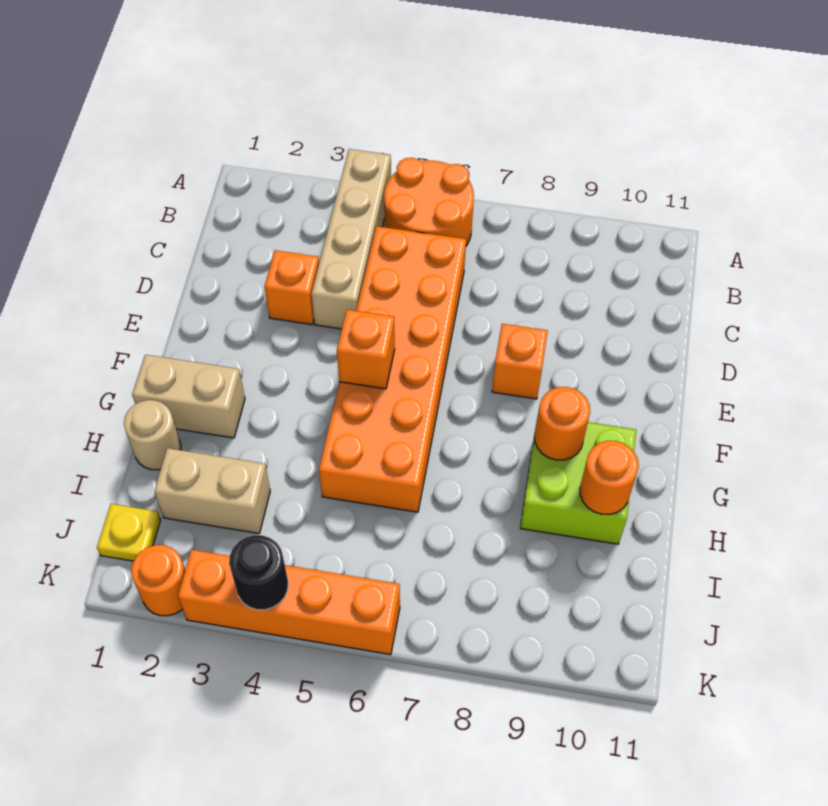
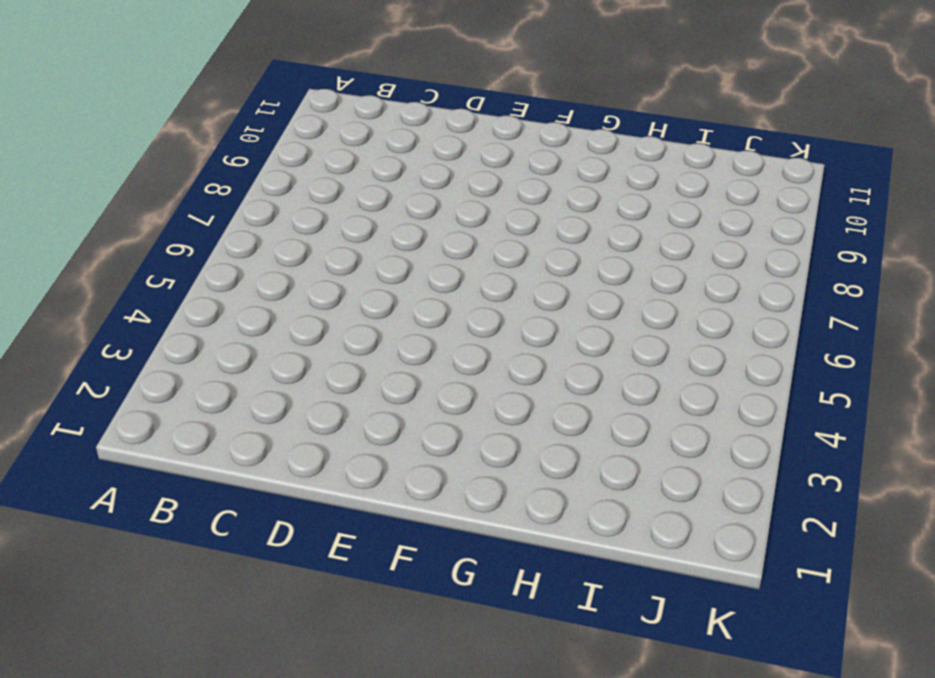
none -> tan 1x4 brick [311,149,391,329]
none -> orange 2x2 round brick [384,158,474,246]
none -> orange 2x6 brick [319,226,466,512]

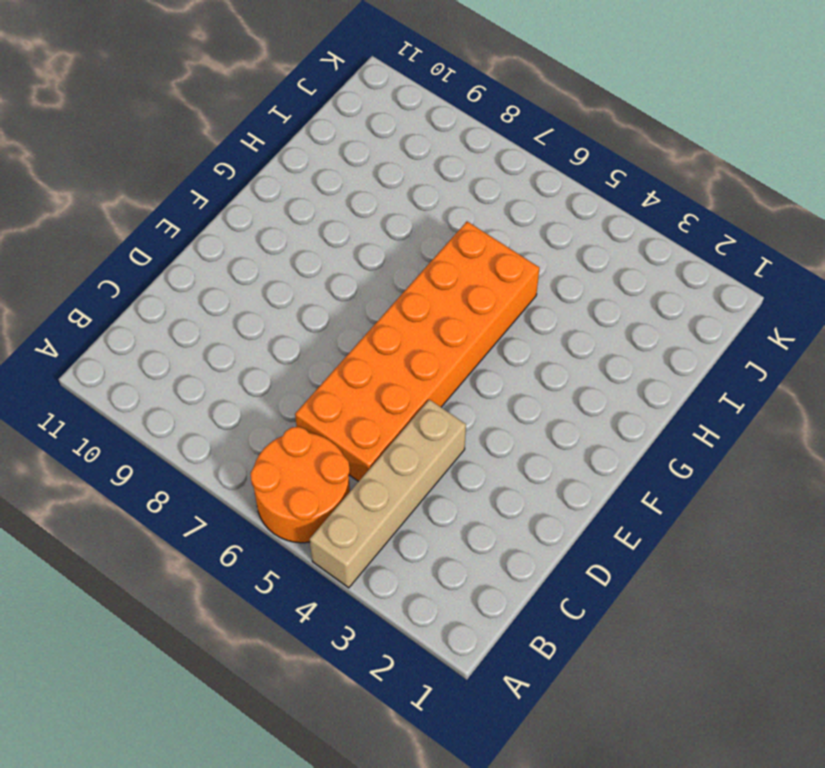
none -> orange 1x1 brick [265,250,319,324]
none -> orange 1x1 brick [492,324,548,399]
none -> tan 1x2 brick [132,355,245,438]

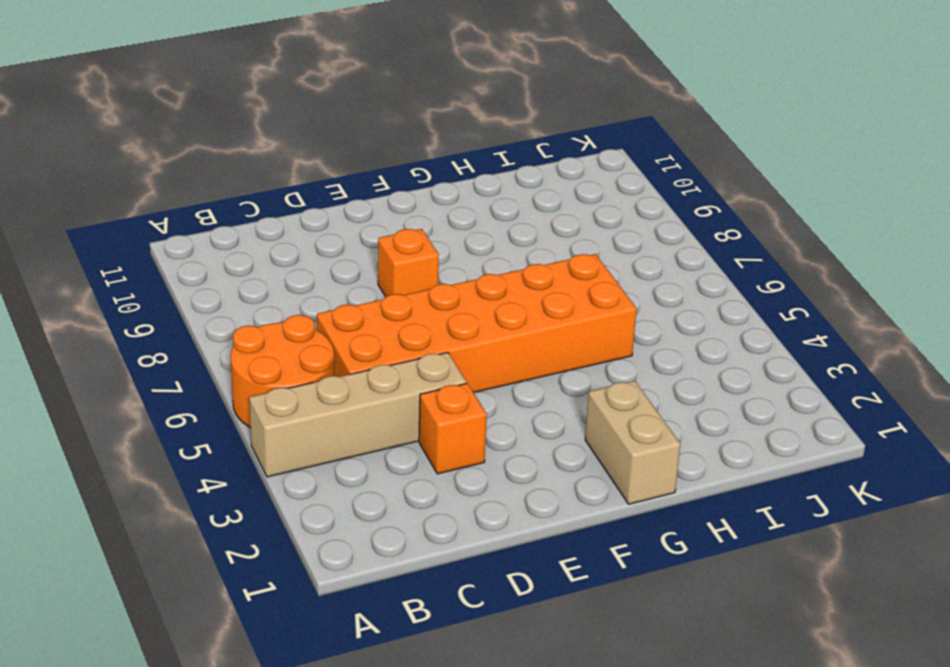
none -> lime 2x2 brick [520,416,636,544]
none -> tan 1x1 round brick [124,400,181,470]
none -> tan 1x2 brick [154,448,270,533]

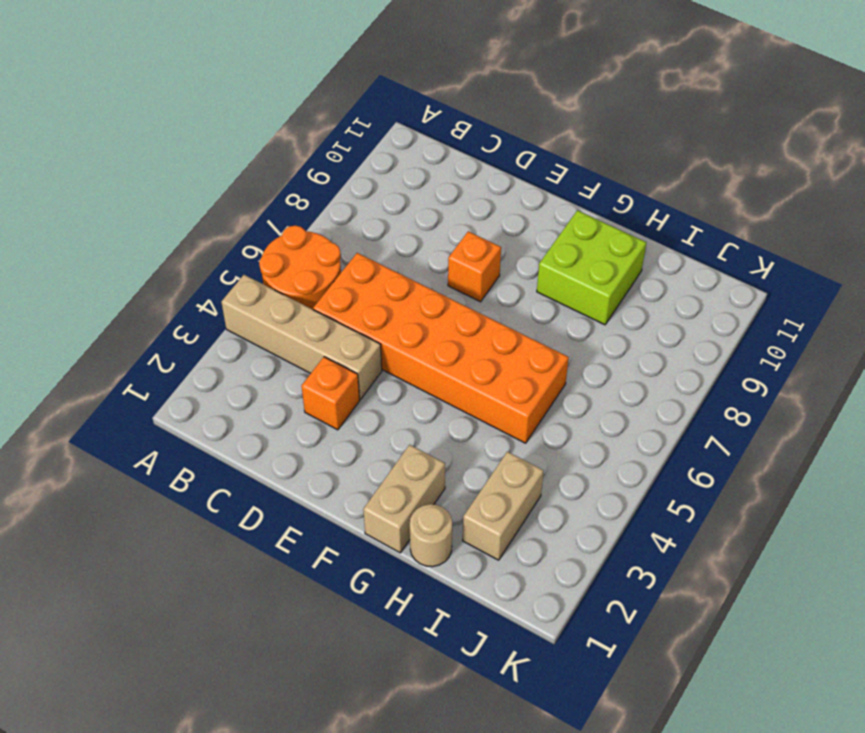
none -> yellow 1x1 plate [97,504,161,561]
none -> orange 1x1 round brick [131,545,185,616]
none -> orange 1x4 brick [178,550,400,655]

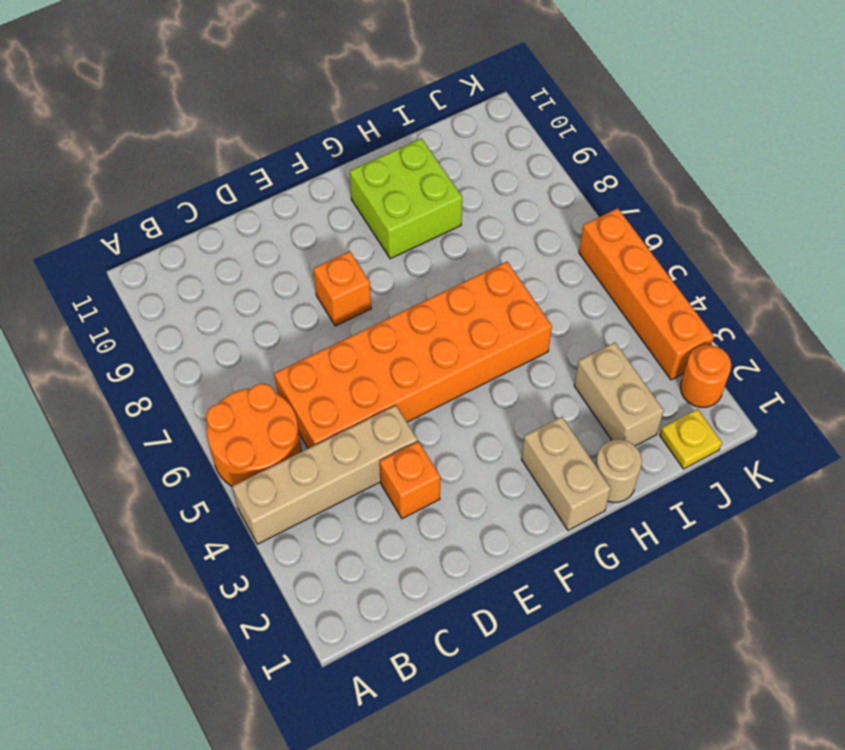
none -> orange 1x1 brick [337,310,395,389]
none -> orange 1x1 round brick [535,387,590,460]
none -> orange 1x1 round brick [580,441,639,514]

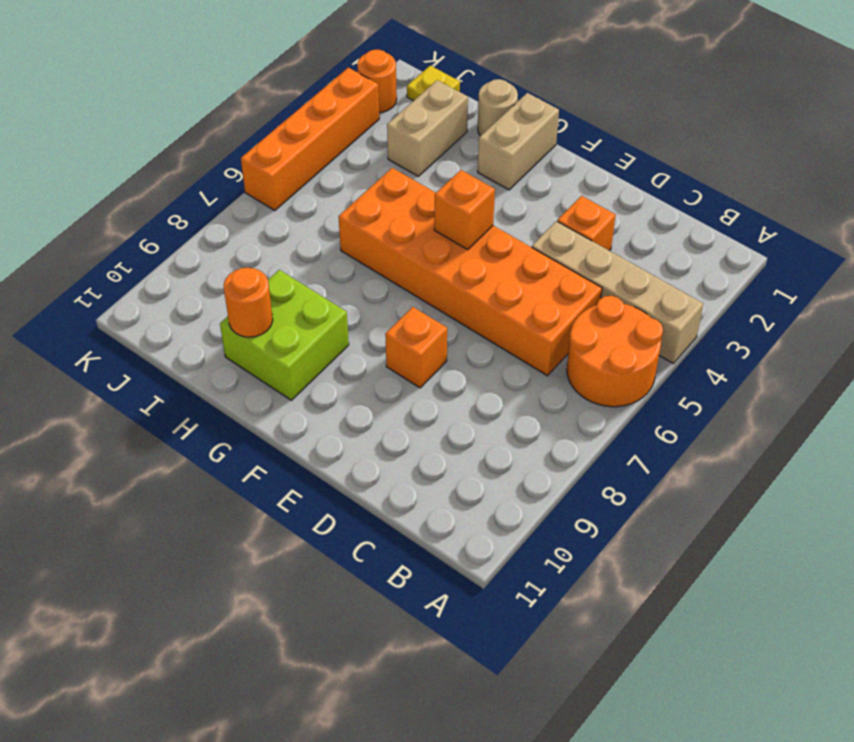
none -> orange 1x1 round brick [535,387,590,460]
none -> black 1x1 round brick [229,535,288,610]

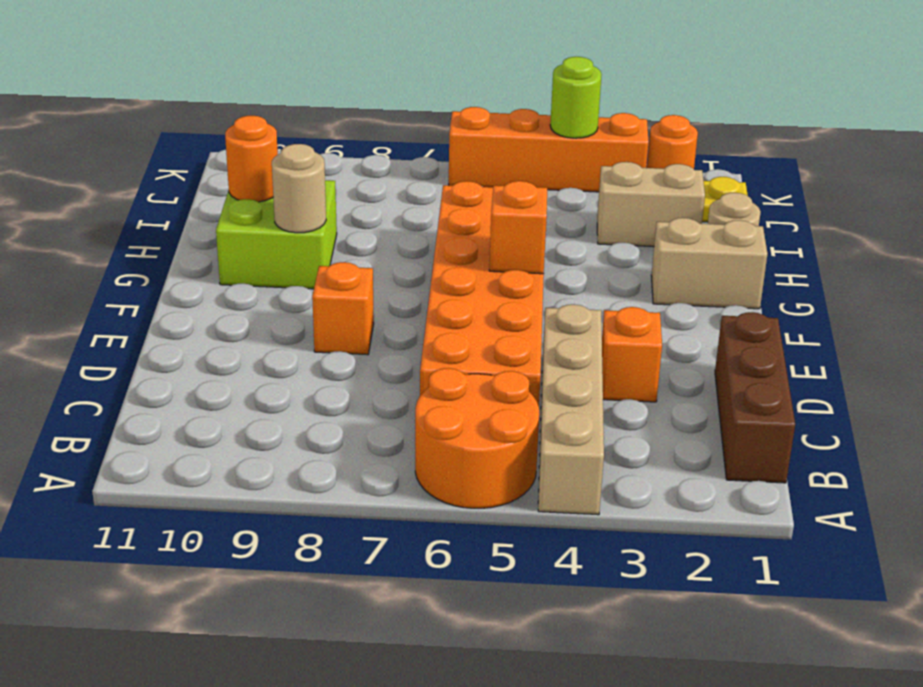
brown 1x3 brick [715,312,795,483] -> none
tan 1x1 round brick [272,144,326,233] -> orange 1x1 round brick [535,387,590,460]
lime 1x1 round brick [550,57,602,138] -> black 1x1 round brick [229,535,288,610]

